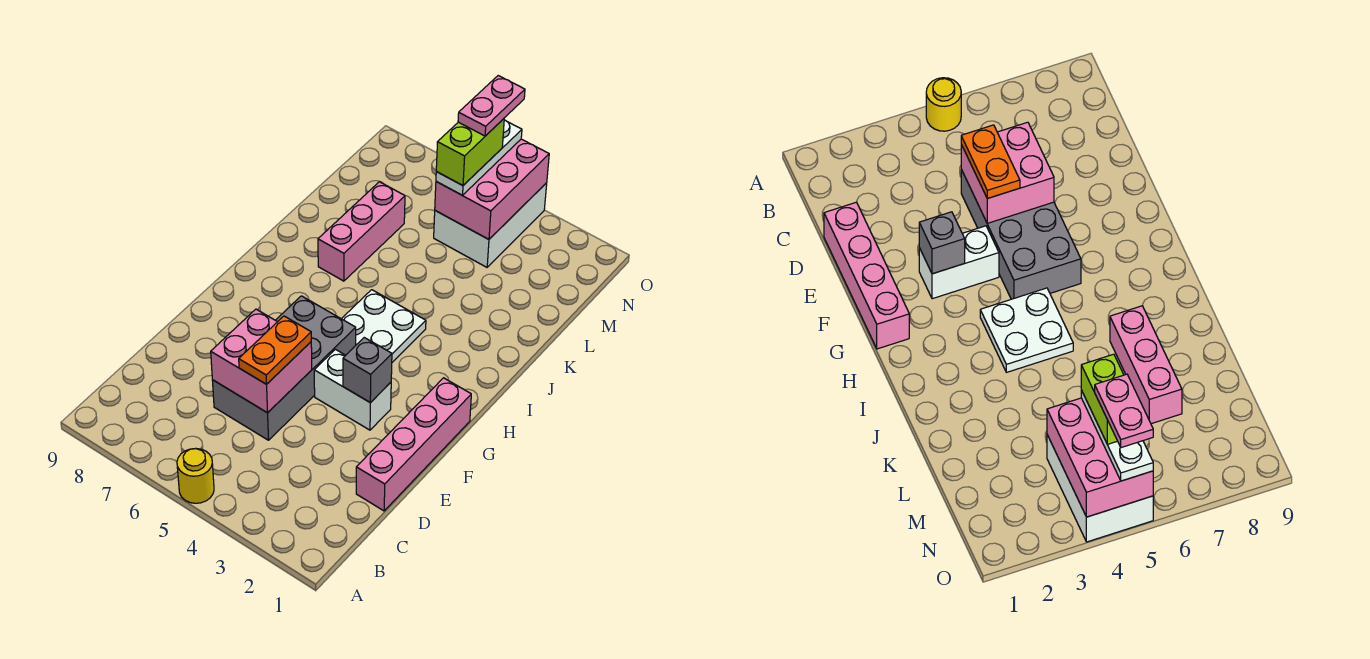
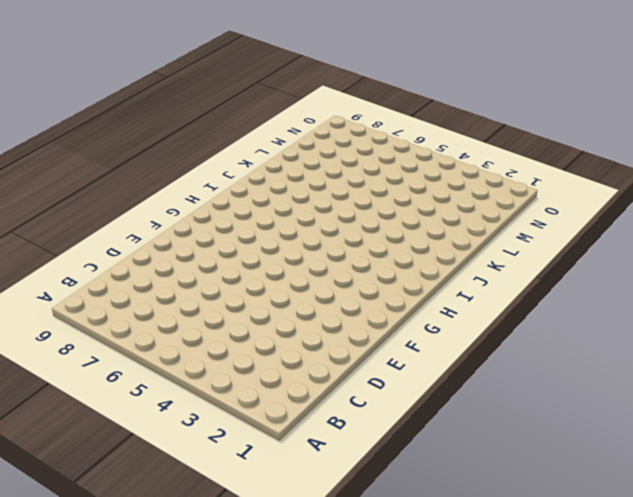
none -> yellow 1x1 round brick [177,449,214,503]
none -> pink 1x4 brick [356,378,471,511]
none -> grey 2x4 brick [212,296,356,440]

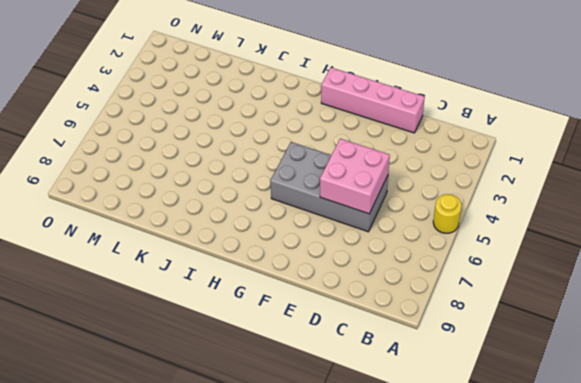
none -> white 1x2 brick [314,349,391,430]
none -> white 2x2 plate [342,290,426,362]
none -> pink 1x3 brick [318,182,405,281]

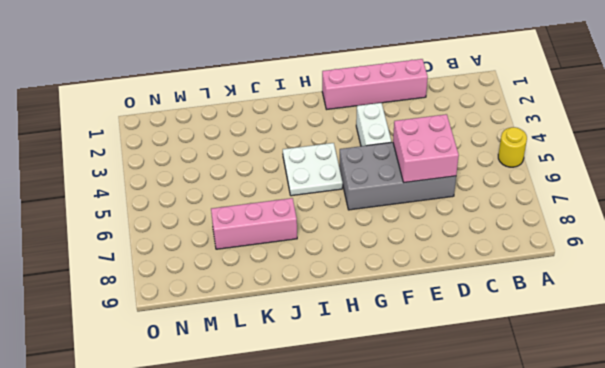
none -> white 2x3 brick [434,183,547,267]
none -> grey 1x1 brick [343,338,392,403]
none -> pink 2x3 brick [435,139,549,239]

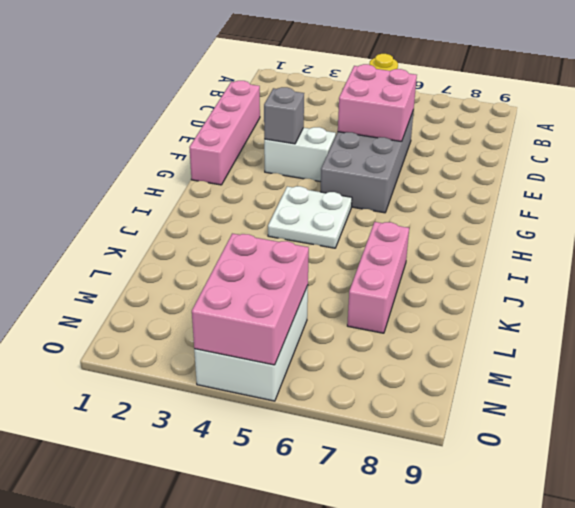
none -> orange 1x2 plate [239,316,311,384]
none -> white 1x3 plate [436,120,522,195]
none -> lime 1x2 brick [436,119,504,185]

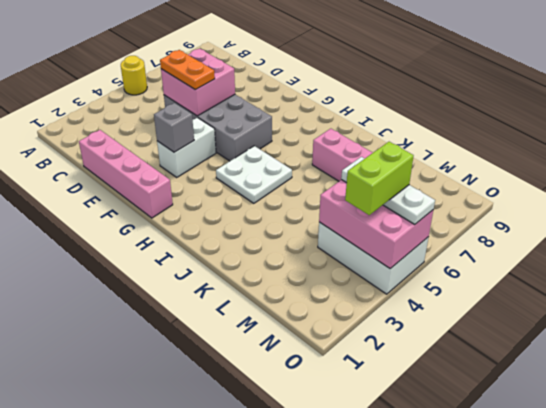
lime 1x2 brick [345,142,413,215] -> lime 1x2 brick turned to [436,119,504,185]
none -> pink 1x2 plate [458,76,525,136]

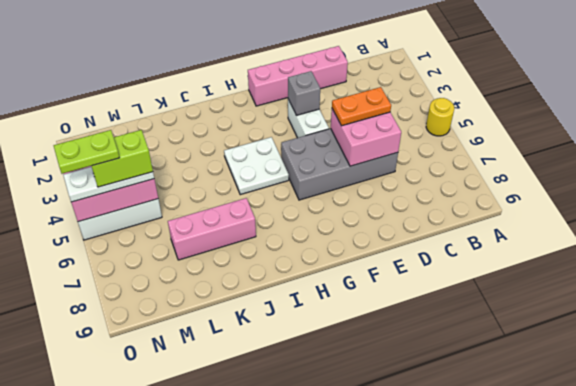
lime 1x2 plate [54,130,119,174] -> pink 1x2 plate [458,76,525,136]

